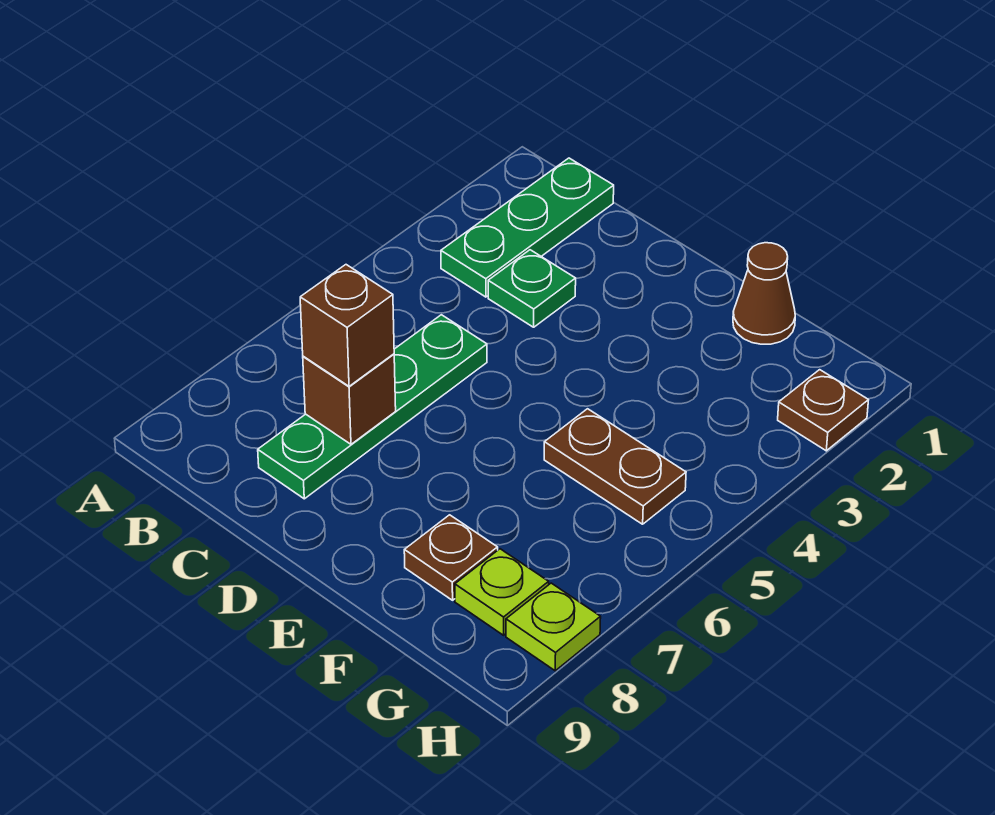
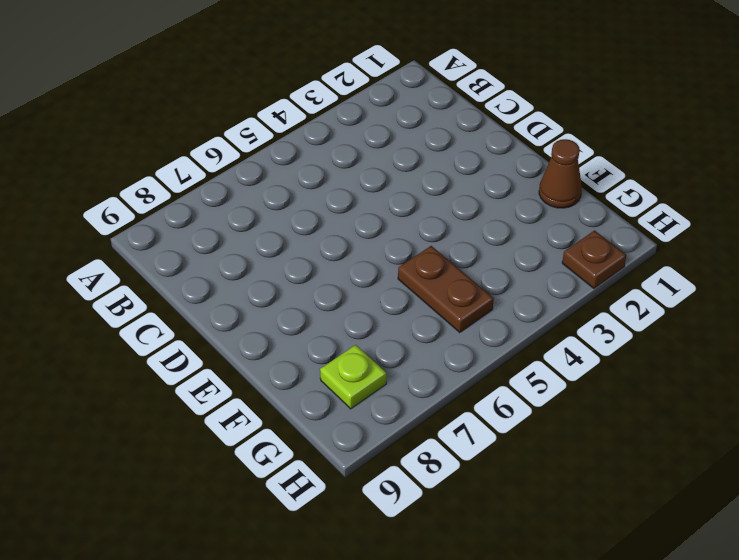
none -> green 1x3 plate [441,158,614,297]
none -> green 1x1 plate [488,250,576,327]

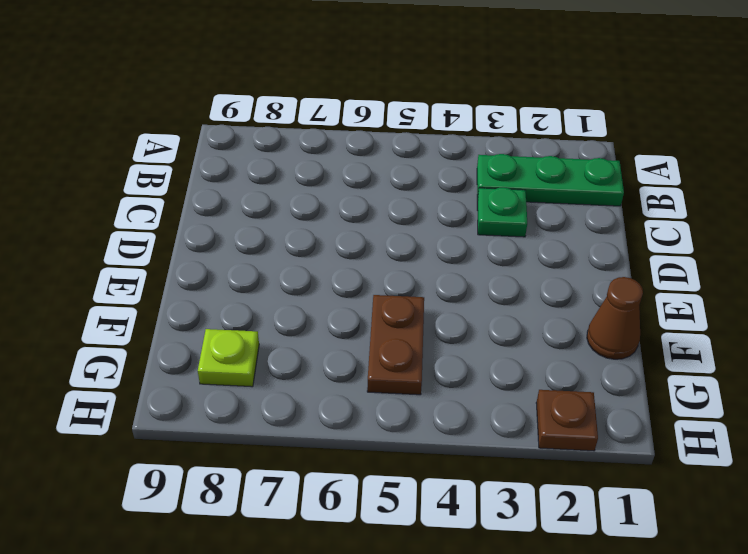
none -> green 1x4 plate [258,315,487,499]
none -> brown 1x1 plate [404,515,498,600]

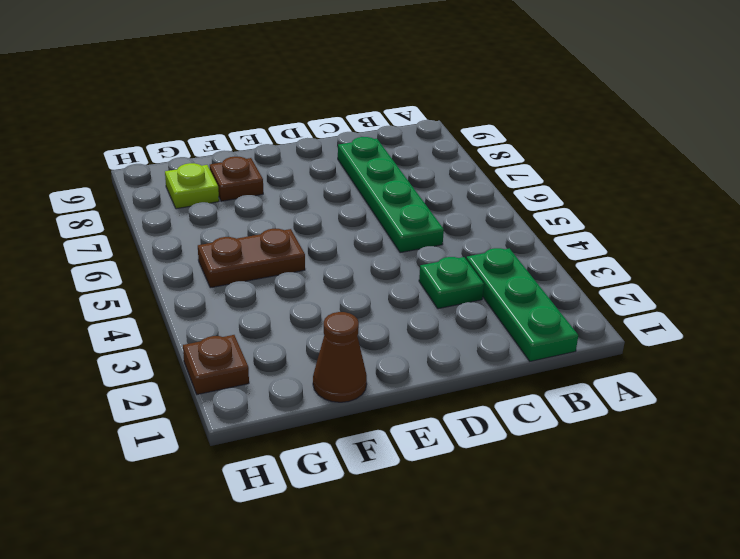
none -> lime 1x1 plate [506,583,601,671]
none -> brown 1x1 brick [303,354,396,444]

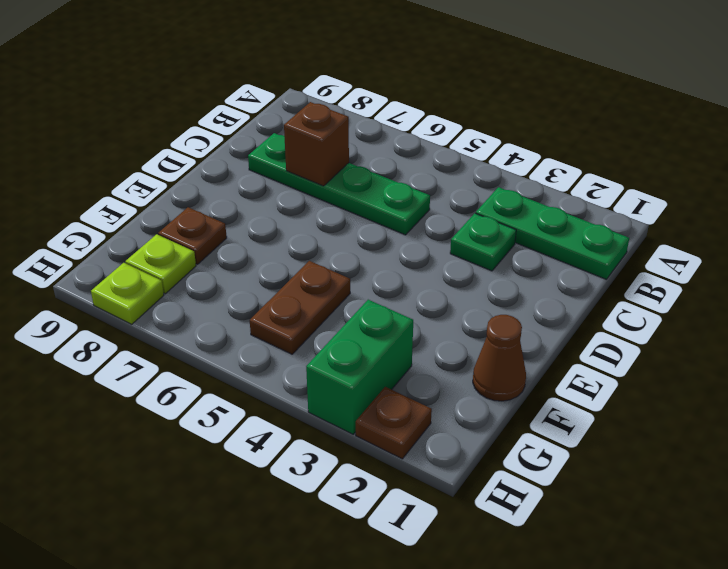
green 1x2 brick [306,300,413,434] -> none
none -> brown 1x1 brick [300,265,394,386]

